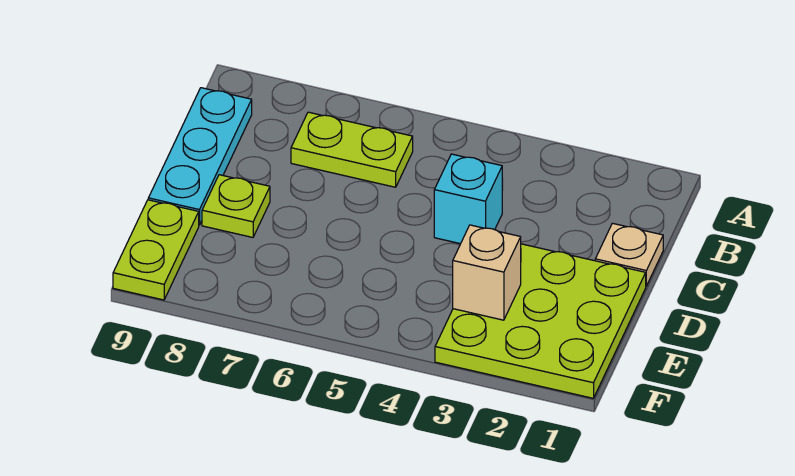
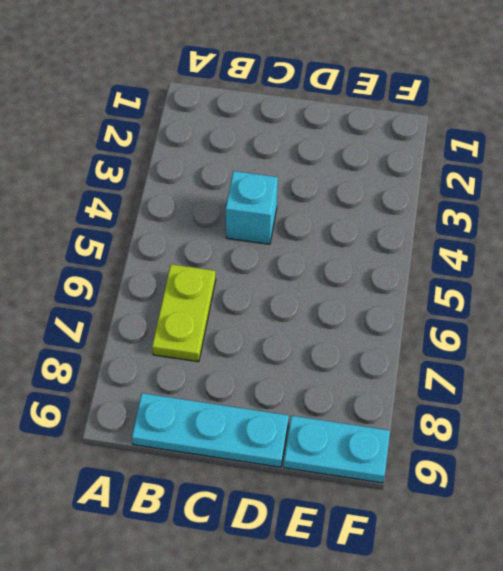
cyan 1x2 plate [284,416,390,483] -> lime 1x2 plate [113,200,199,300]
none -> tan 1x1 plate [595,223,663,286]
none -> lime 3x3 plate [435,244,646,398]

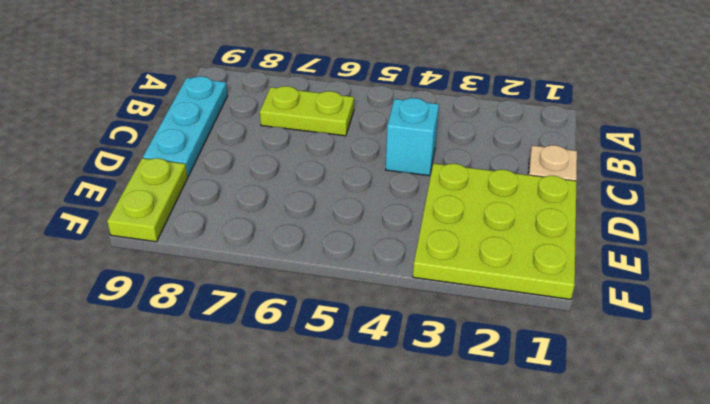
none -> lime 1x1 plate [202,175,270,237]
none -> tan 1x1 brick [453,225,521,320]

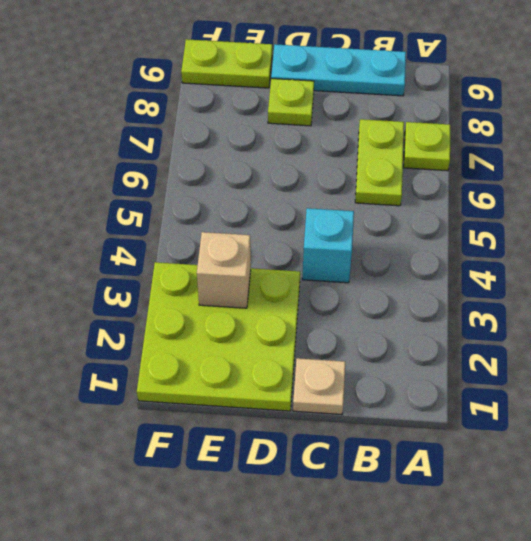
lime 1x1 plate [404,122,450,171] -> none

